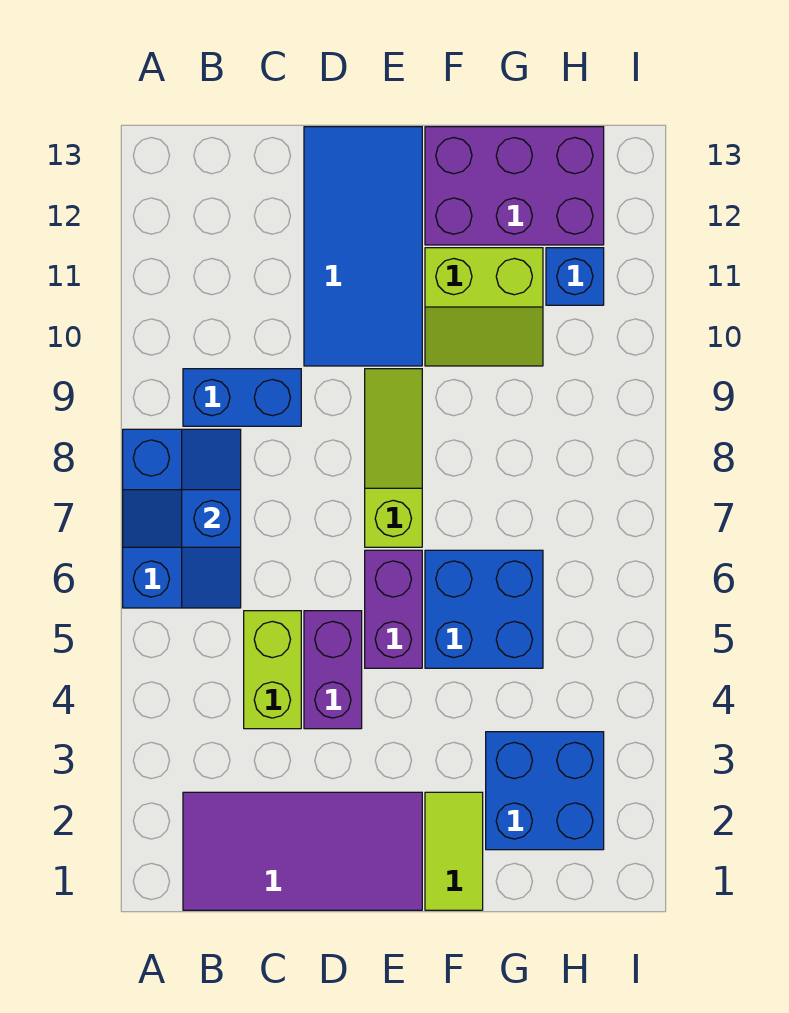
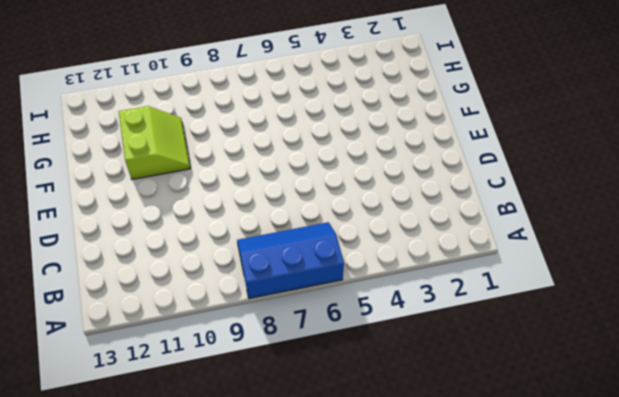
none -> purple 2x4 tile [183,792,422,910]
none -> blue 1x2 brick [183,369,301,426]
none -> lime 1x2 brick [244,611,301,729]

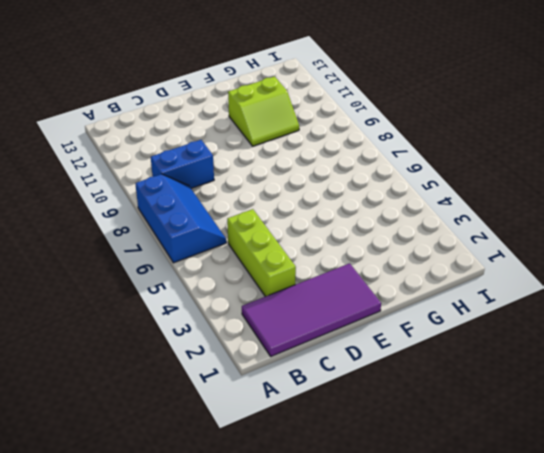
lime 1x3 brick [227,209,296,297] -> lime 1x2 brick [244,611,301,729]
none -> purple 1x2 brick [304,611,362,729]
none -> blue 2x4 tile [304,127,422,366]
none -> purple 1x2 brick [365,550,422,668]

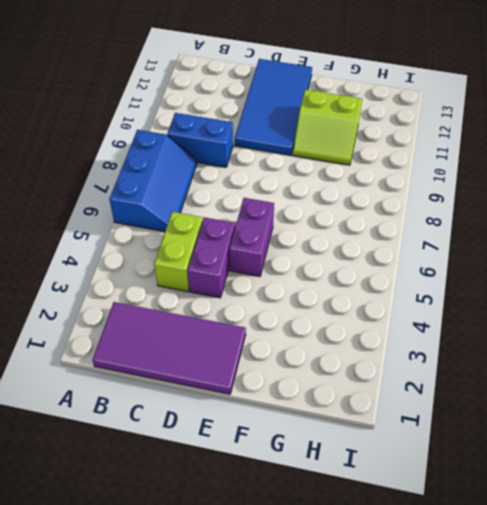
none -> lime 1x3 slope [365,369,422,547]
none -> lime 1x2 tile [425,792,483,910]
none -> blue 2x2 brick [425,550,543,668]

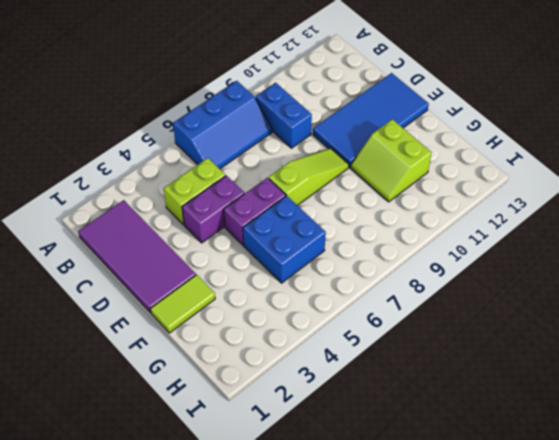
none -> purple 2x3 brick [425,127,604,245]
none -> blue 2x2 brick [486,732,604,850]
none -> blue 1x1 brick [546,248,604,305]

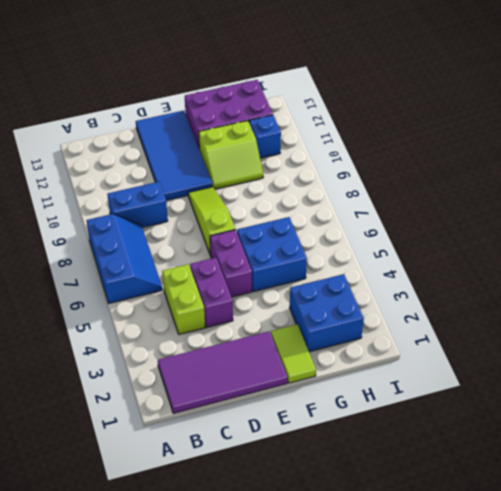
none -> blue 1x2 slope [123,490,241,547]

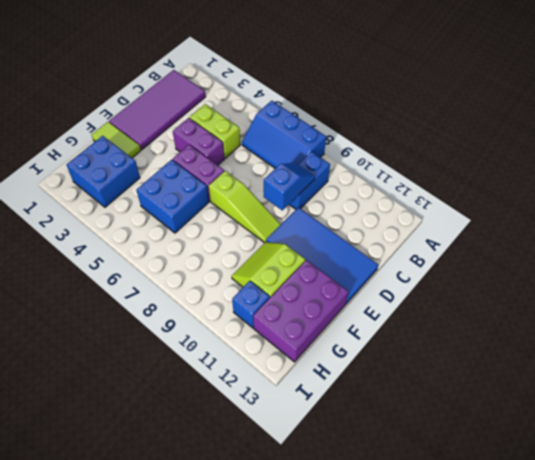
blue 1x2 slope [264,163,315,210] -> blue 1x2 slope moved to [123,490,241,547]

